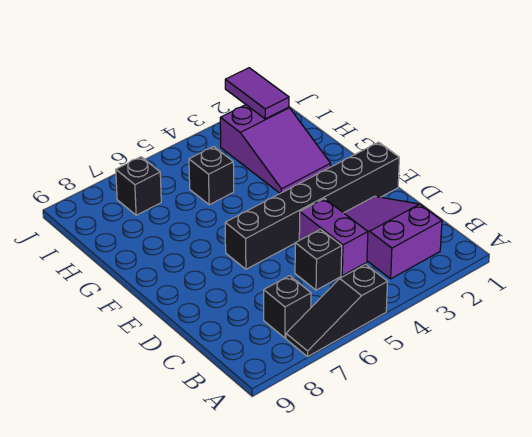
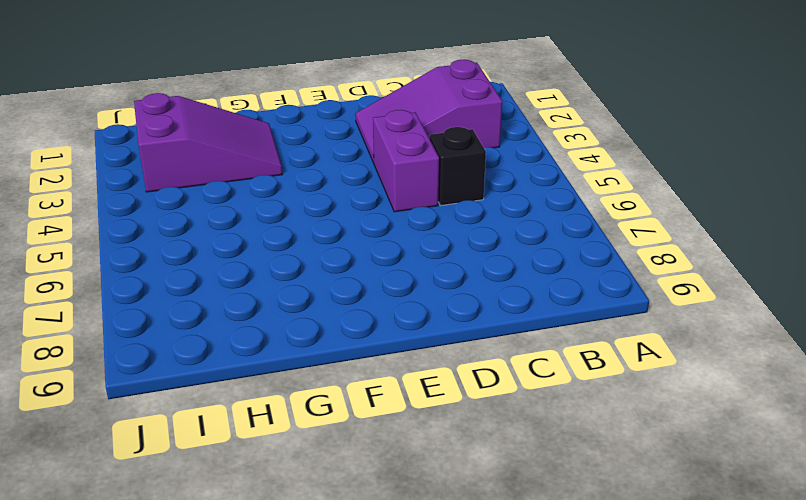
purple 1x2 brick [373,110,439,212] -> purple 1x2 brick turned to [299,199,368,276]
none -> black 1x3 slope [286,264,388,357]
none -> black 1x1 brick [264,276,311,338]

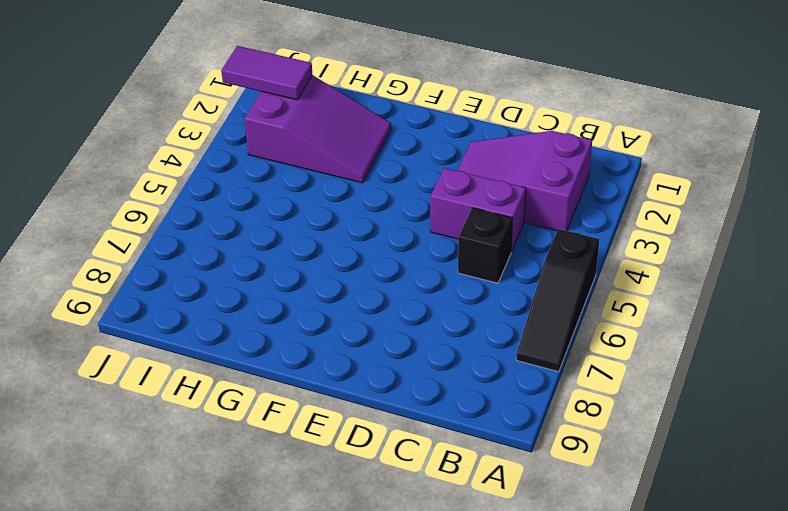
none -> black 1x1 brick [264,276,311,338]
none -> black 1x6 brick [225,142,399,269]

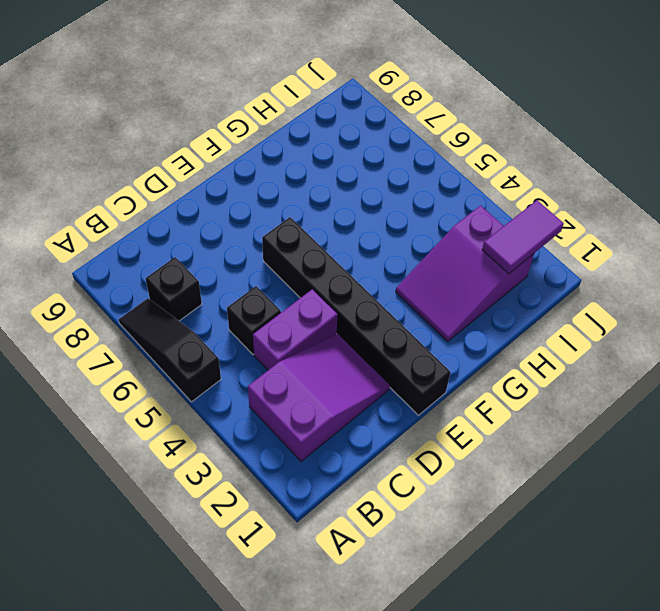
none -> black 1x1 brick [189,147,234,205]
none -> black 1x1 brick [116,157,161,215]

